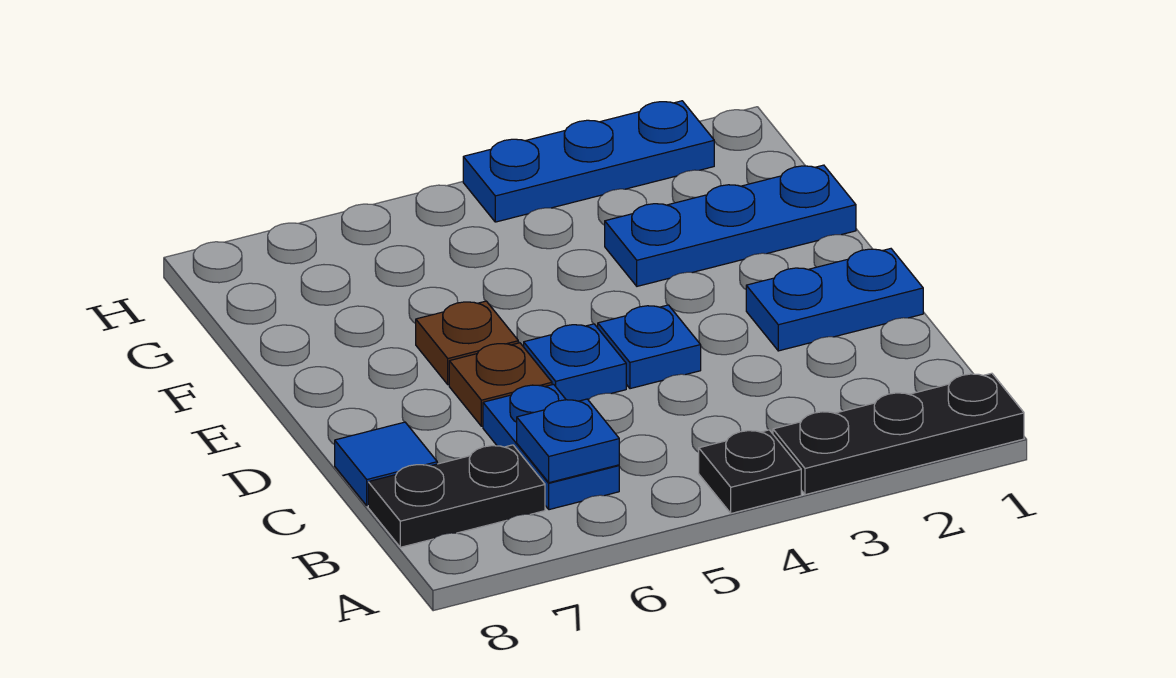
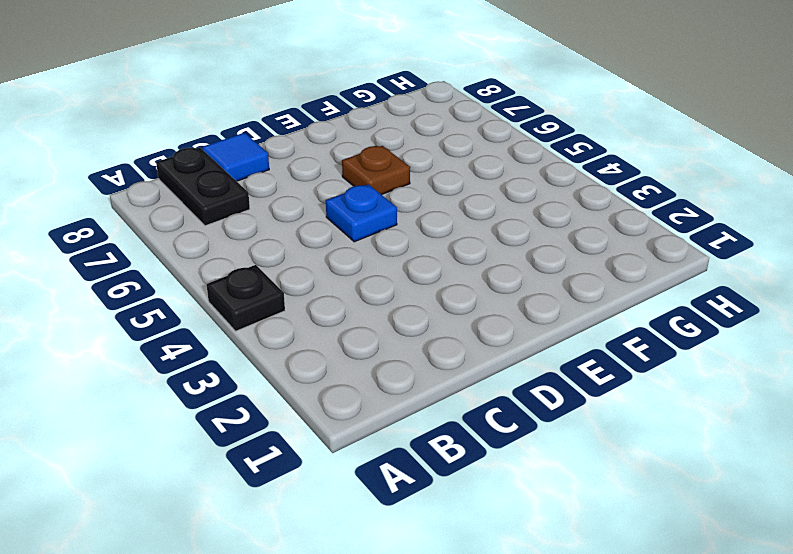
none -> black 1x3 plate [773,373,1024,495]
none -> blue 1x2 plate [483,384,619,510]
none -> blue 1x2 plate [746,249,923,351]

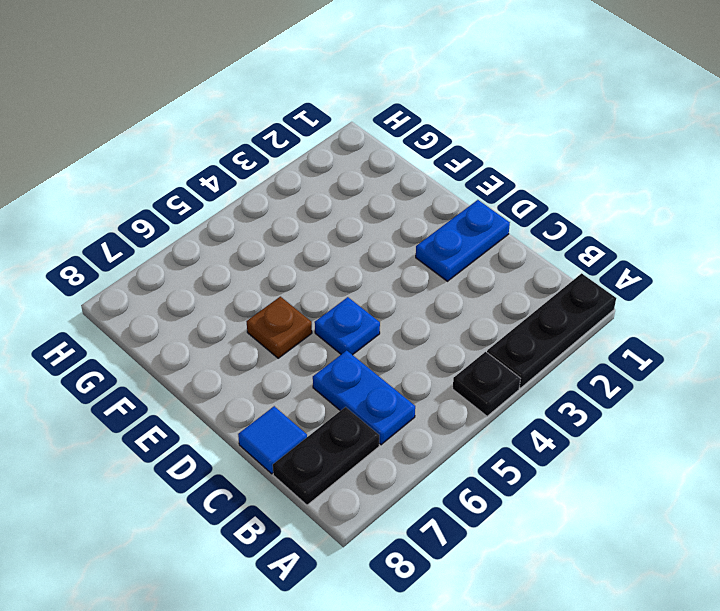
none -> blue 1x1 plate [598,305,701,389]
none -> brown 1x1 plate [449,343,552,426]
none -> blue 1x3 plate [605,165,856,286]

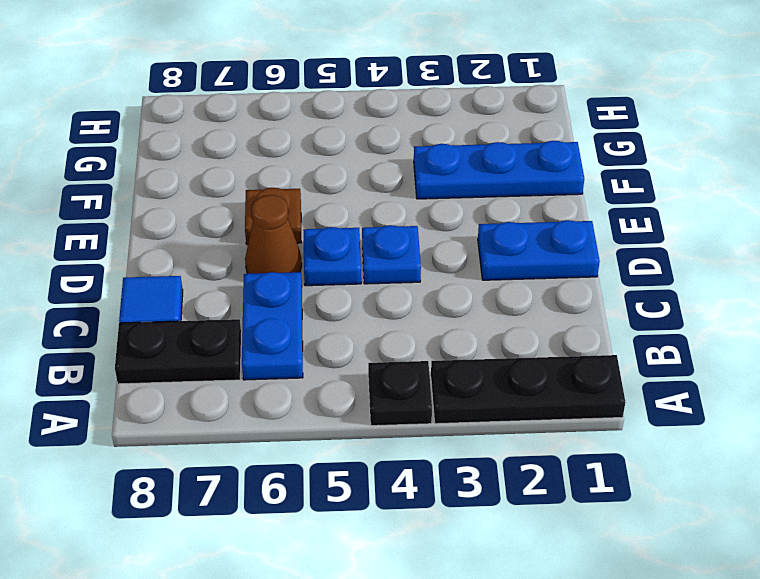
brown 1x1 cone [245,195,302,274] -> brown 1x1 plate [449,343,552,426]
none -> blue 1x3 plate [463,101,714,222]
none -> blue 1x1 plate [517,399,619,483]

